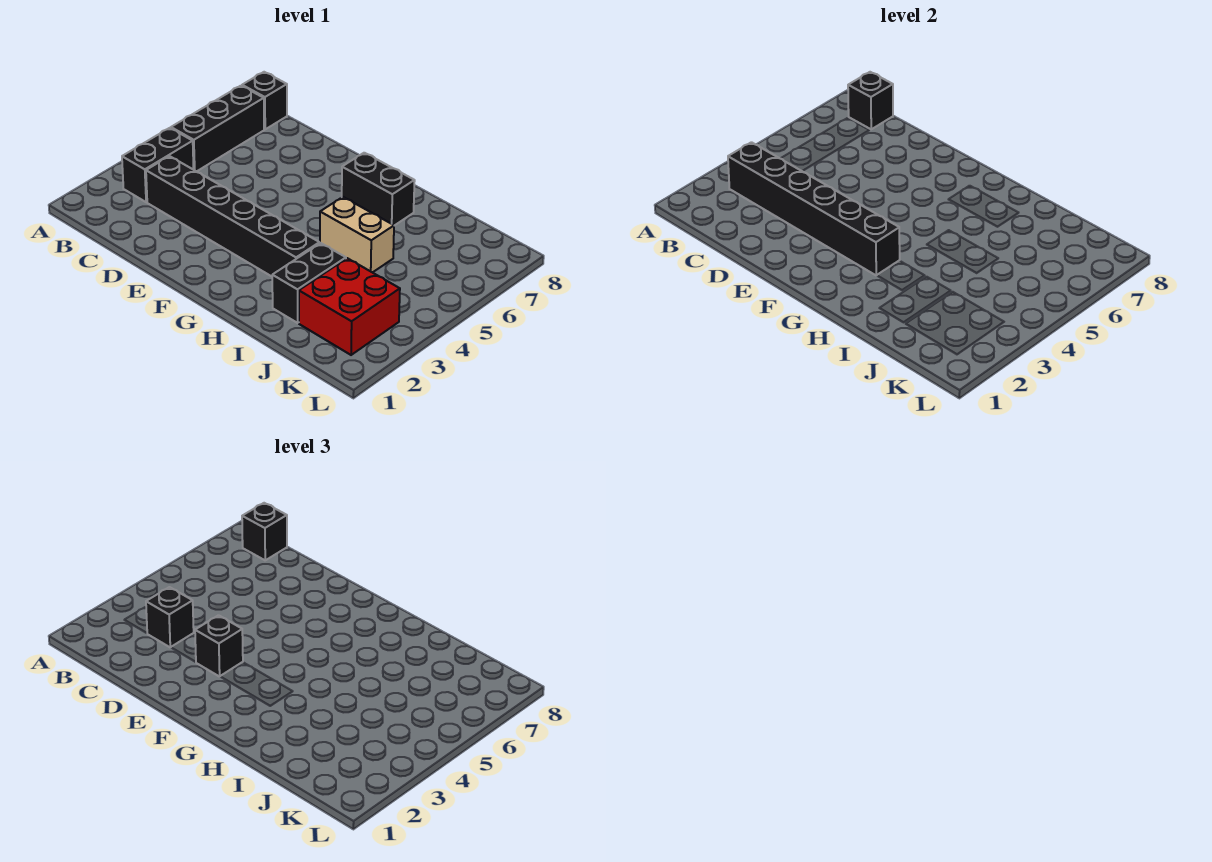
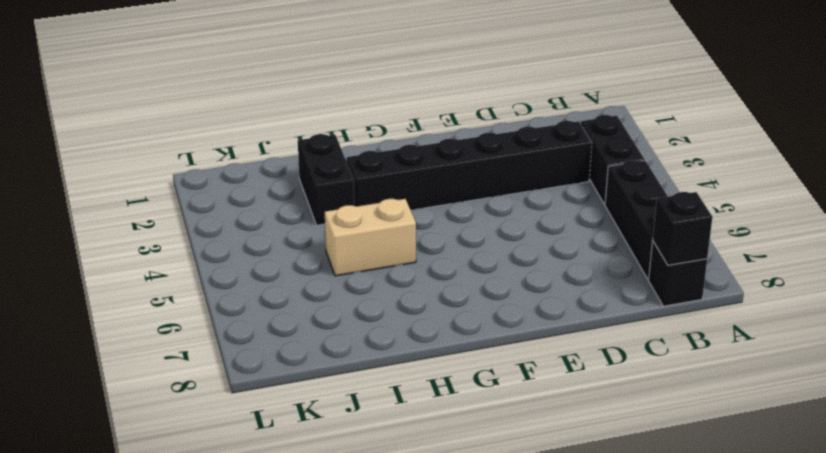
none -> black 1x2 brick [342,153,415,226]
none -> red 2x2 brick [299,258,400,355]
none -> black 1x6 brick [728,142,900,275]

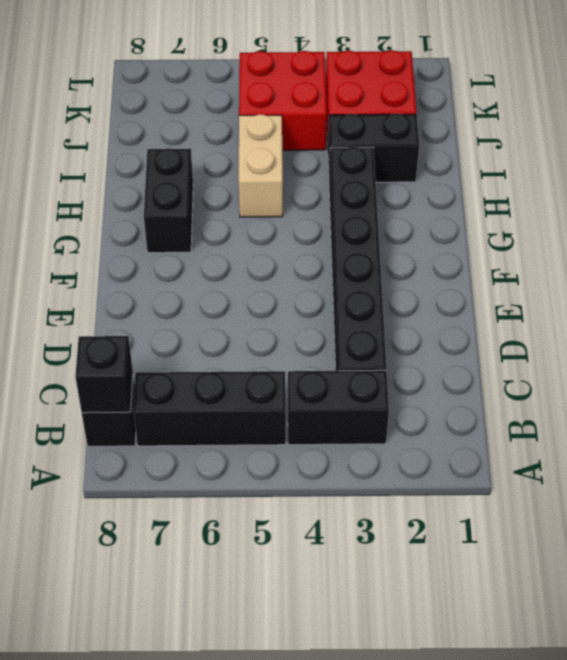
red 2x2 brick [239,51,327,150] -> none
none -> black 1x6 brick [728,142,900,275]
none -> black 1x1 brick [242,503,287,560]
none -> black 1x1 brick [146,587,194,647]

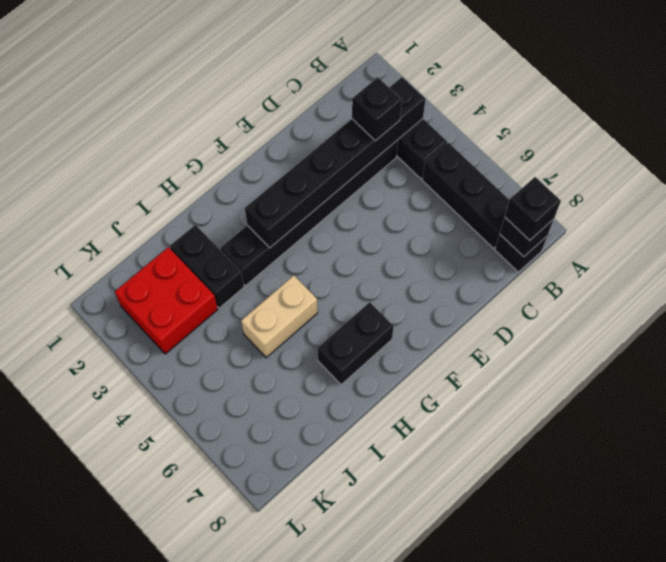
none -> black 1x1 brick [195,615,243,677]

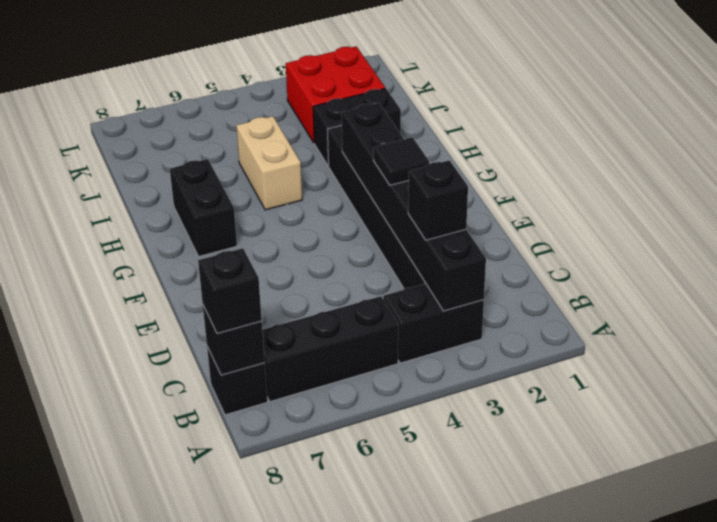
black 1x1 tile [373,137,429,185] -> black 1x1 brick [195,615,243,677]

